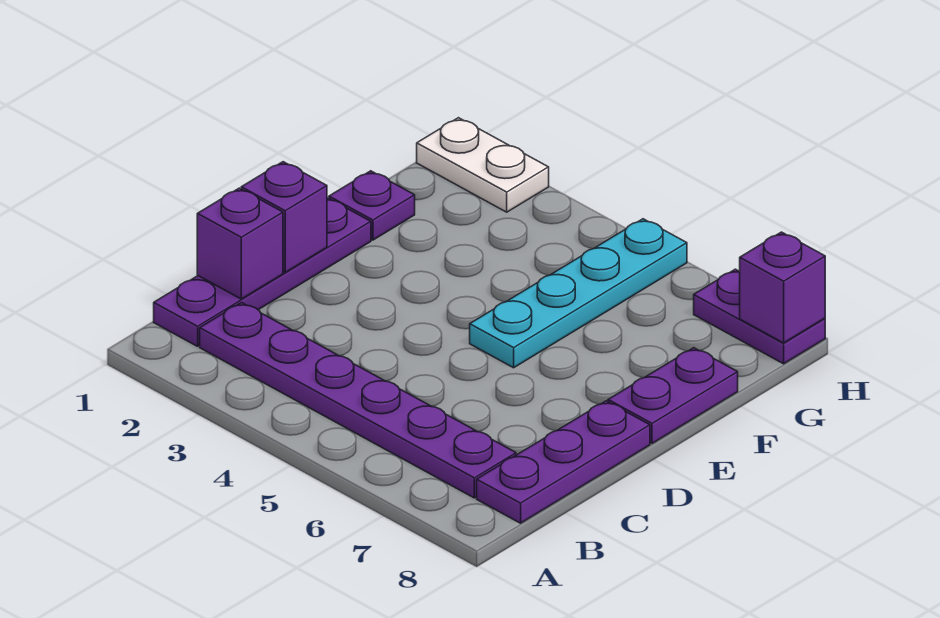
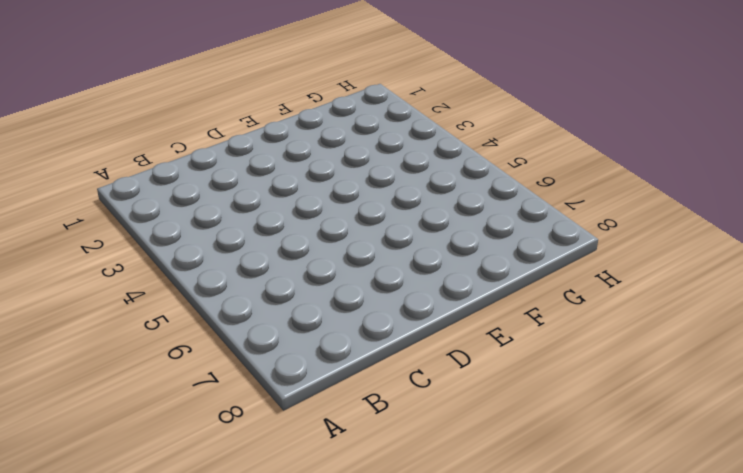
none -> purple 1x4 plate [154,198,371,346]
none -> purple 1x6 plate [200,303,516,498]

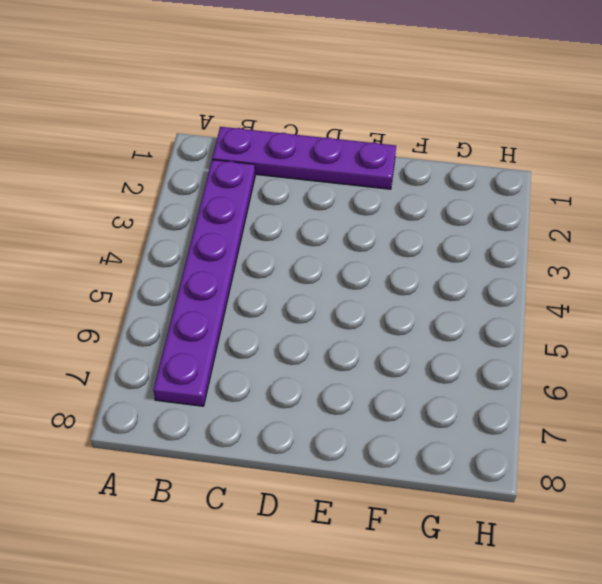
none -> purple 1x3 plate [477,401,650,523]
none -> cyan 1x4 plate [470,219,687,368]

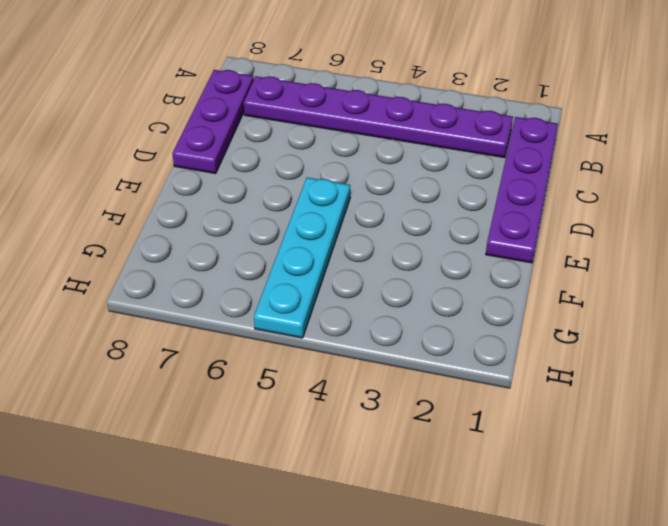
none -> purple 1x2 plate [608,348,738,443]
none -> purple 1x1 plate [329,171,415,240]

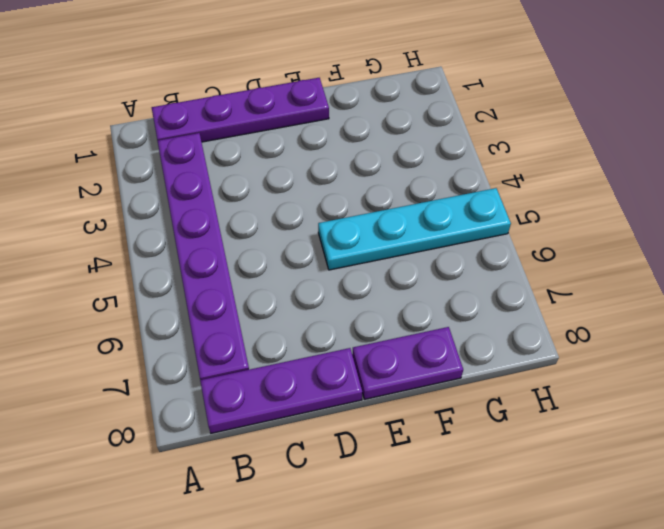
none -> purple 1x1 plate [329,171,415,240]
none -> white 1x2 plate [417,118,549,212]

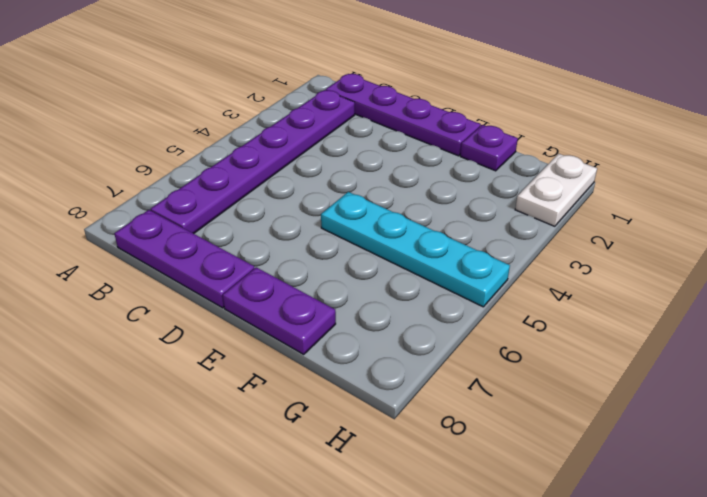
none -> purple 1x2 plate [694,269,825,364]
none -> purple 1x1 brick [197,188,283,299]

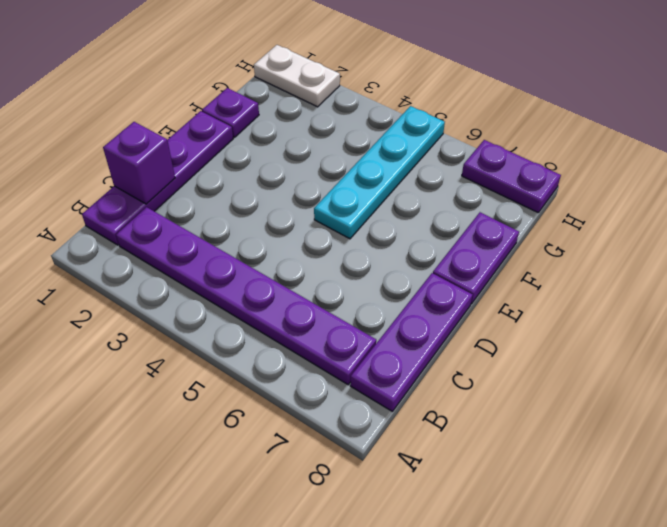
none -> purple 1x1 brick [241,162,327,272]
none -> purple 1x1 brick [740,232,825,343]

